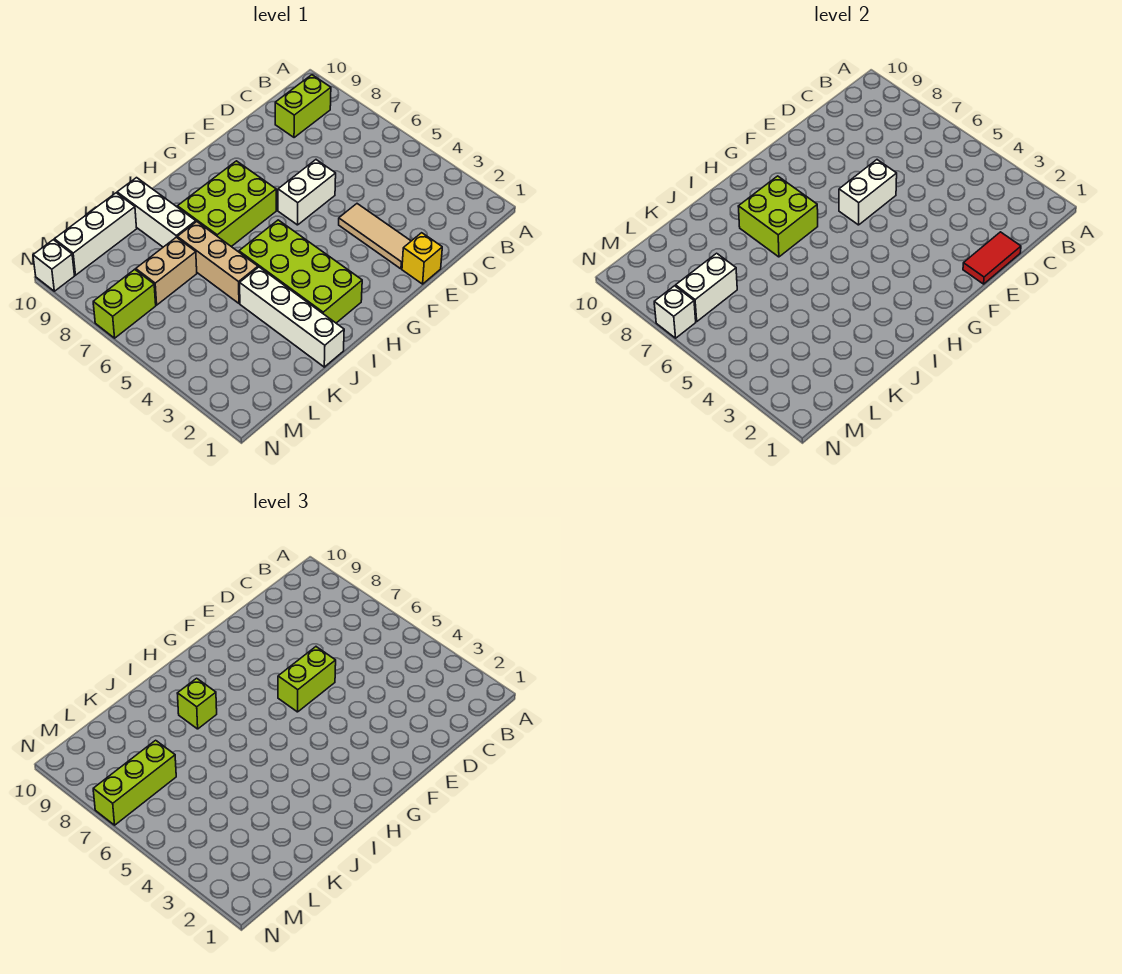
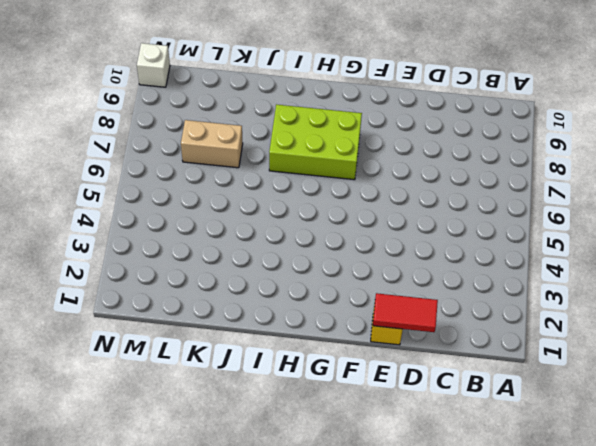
none -> lime 1x2 brick [275,75,331,138]
none -> tan 1x3 tile [339,204,411,269]
none -> white 1x2 brick [278,160,336,225]

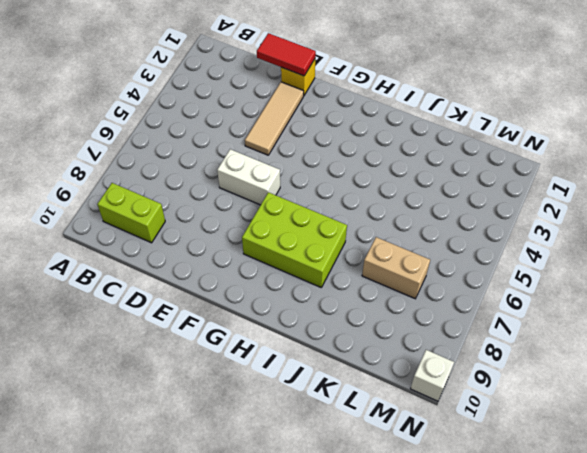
none -> lime 2x4 brick [239,220,362,323]
none -> white 1x4 brick [240,267,344,367]
none -> tan 1x3 brick [177,222,258,303]

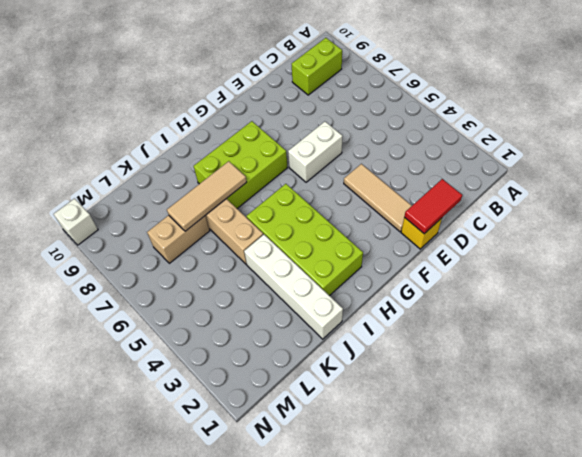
tan 1x3 tile [167,161,247,231] -> lime 2x2 brick [738,176,818,257]
none -> white 1x3 brick [117,178,196,247]
none -> white 1x3 brick [54,193,137,275]
none -> lime 1x2 brick [93,269,156,338]

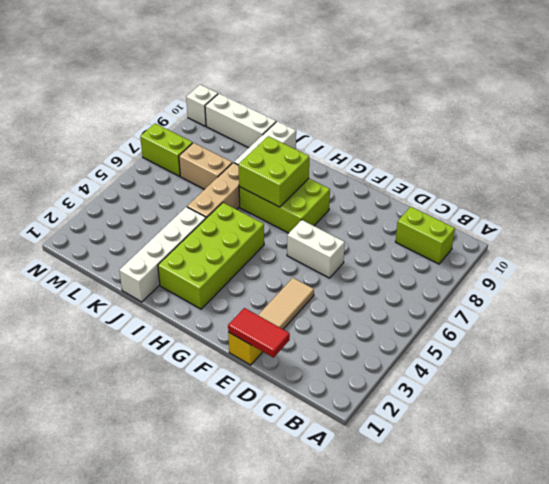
none -> white 1x2 brick [839,160,897,225]
none -> white 1x2 brick [676,253,737,321]
none -> white 1x1 brick [654,286,696,338]

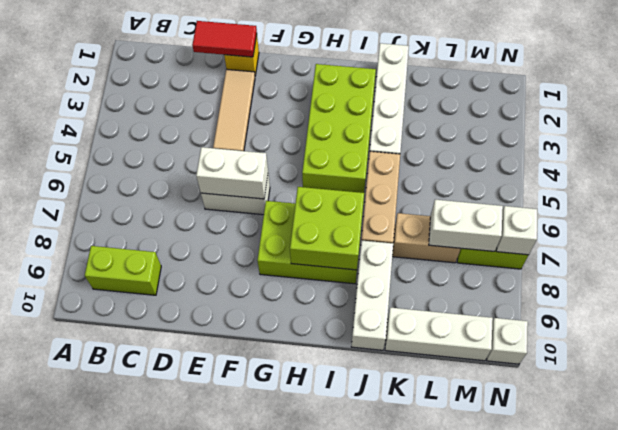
none -> lime 1x2 brick [278,647,336,712]
none -> lime 1x1 brick [177,678,217,729]
none -> lime 1x3 brick [93,740,176,825]

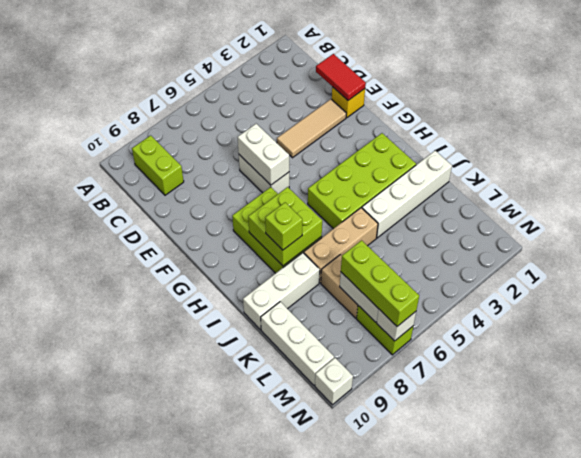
none -> lime 1x2 brick [278,647,336,712]

